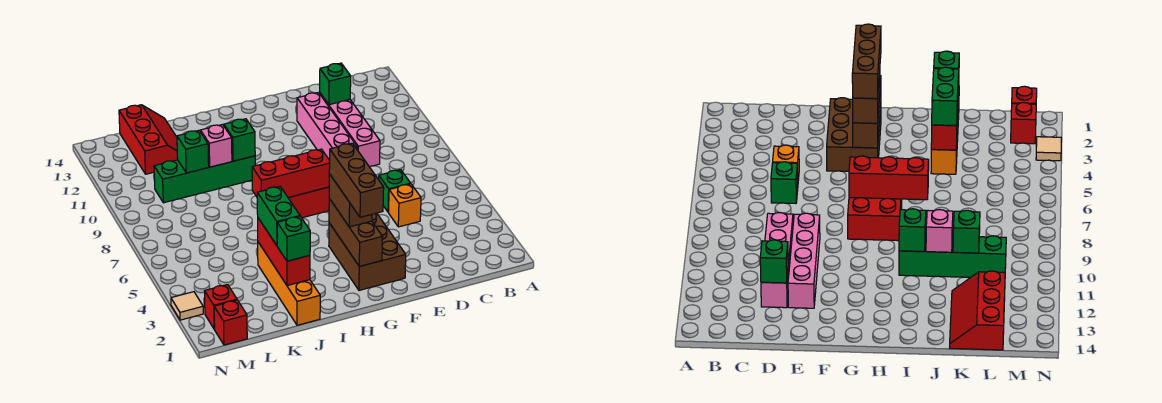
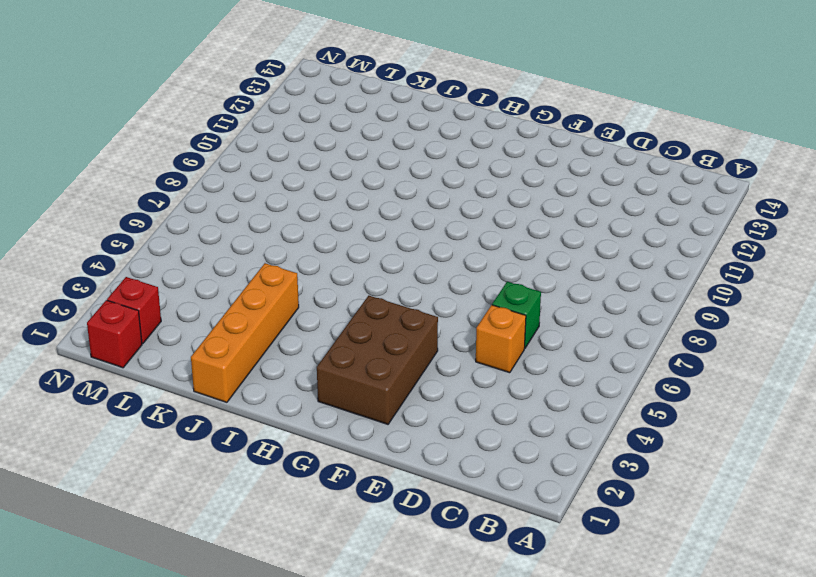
none -> pink 1x4 brick [320,93,380,167]
none -> pink 1x4 brick [297,92,357,160]
none -> red 2x2 brick [289,187,329,218]

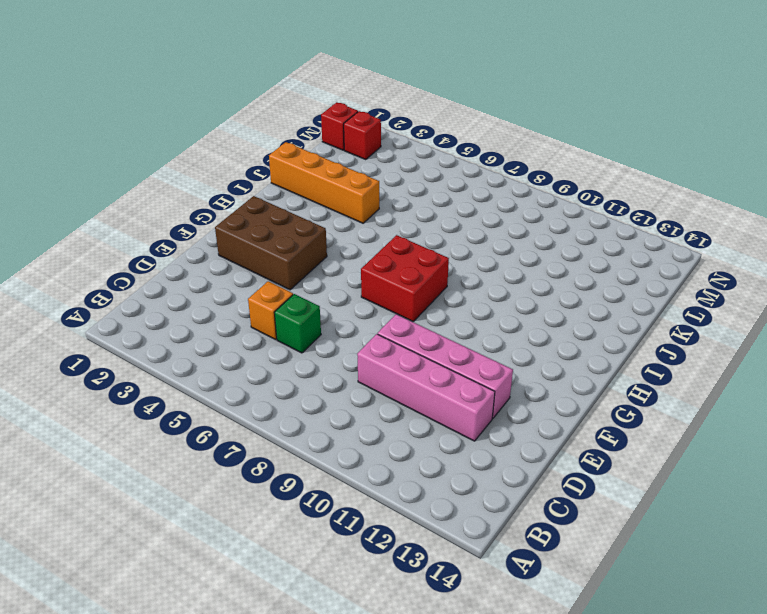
none -> green 1x4 brick [154,156,256,203]
none -> red 2x3 slope [119,105,178,174]
none -> tan 1x1 tile [171,292,203,320]

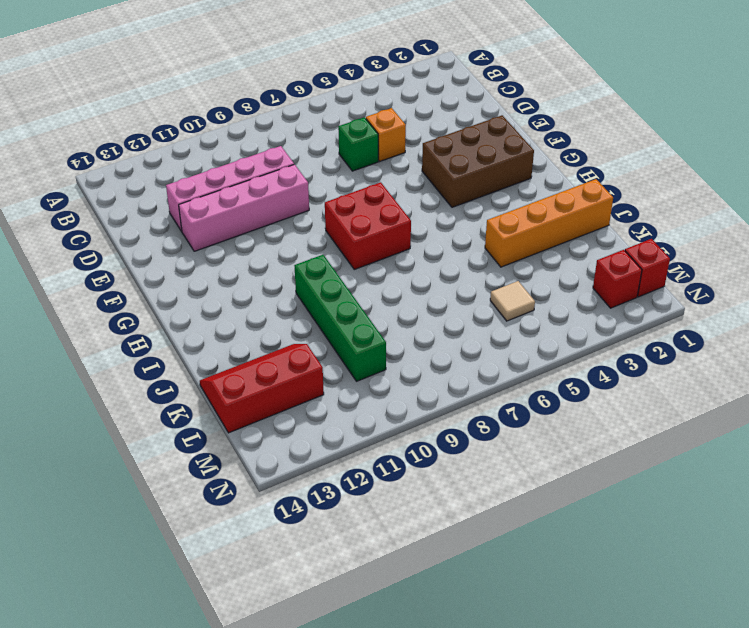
tan 1x1 tile [490,281,535,321] -> tan 1x1 tile moved to [171,292,203,320]
none -> green 1x1 brick [320,63,351,105]
none -> brown 1x3 brick [329,199,383,266]
none -> red 1x3 brick [252,149,330,198]

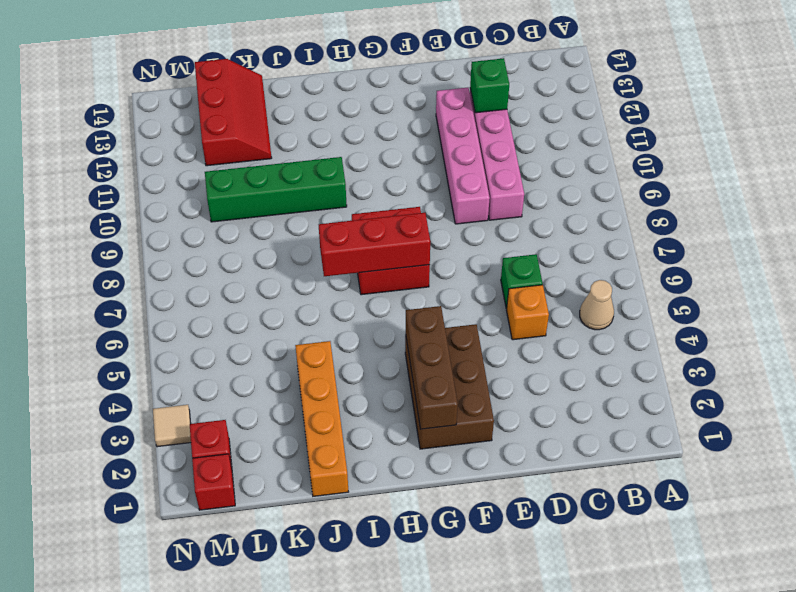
tan 1x1 cone [580,280,614,330] -> none
none -> green 1x1 brick [224,119,255,161]
none -> red 1x3 brick [258,218,310,286]
none -> pink 1x1 brick [200,125,232,167]

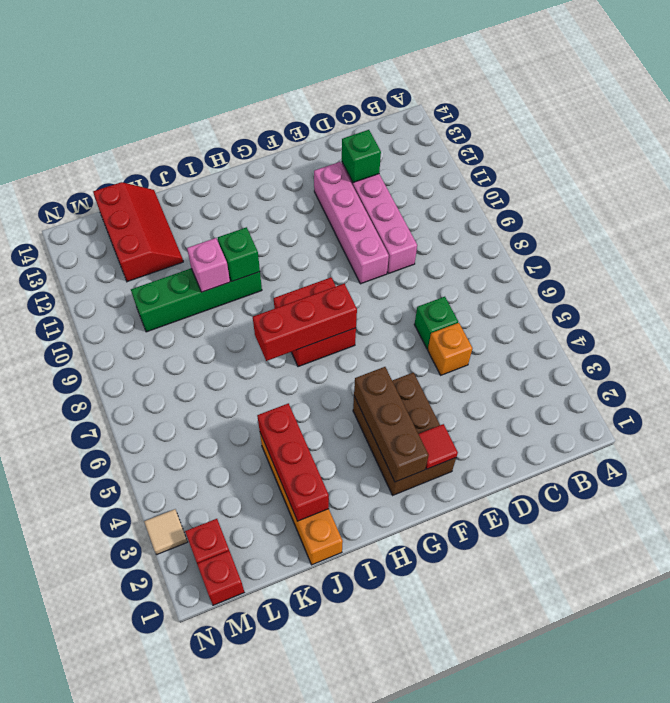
red 1x1 tile [419,424,458,469] -> none
none -> green 1x1 brick [177,130,209,173]
none -> brown 1x2 brick [329,174,372,227]
none -> green 1x1 brick [277,216,310,261]

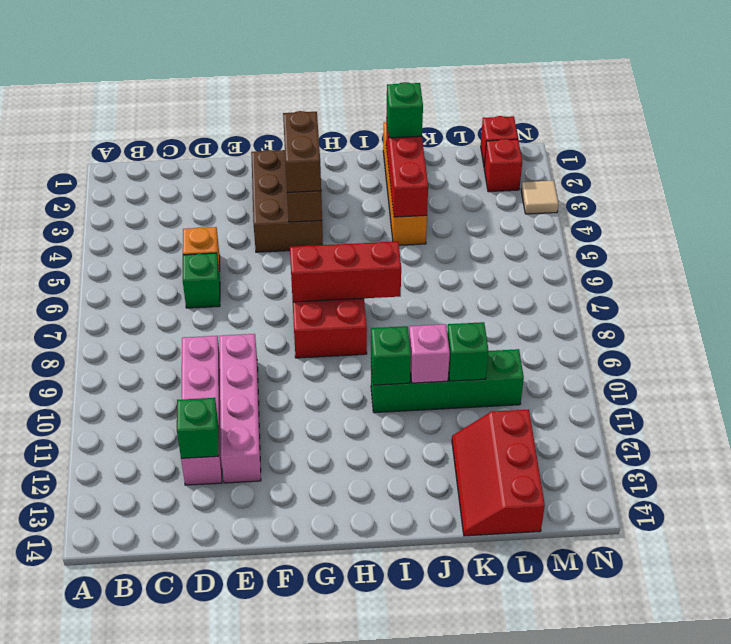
none -> green 1x2 brick [257,187,300,246]
none -> brown 1x3 brick [329,143,384,217]

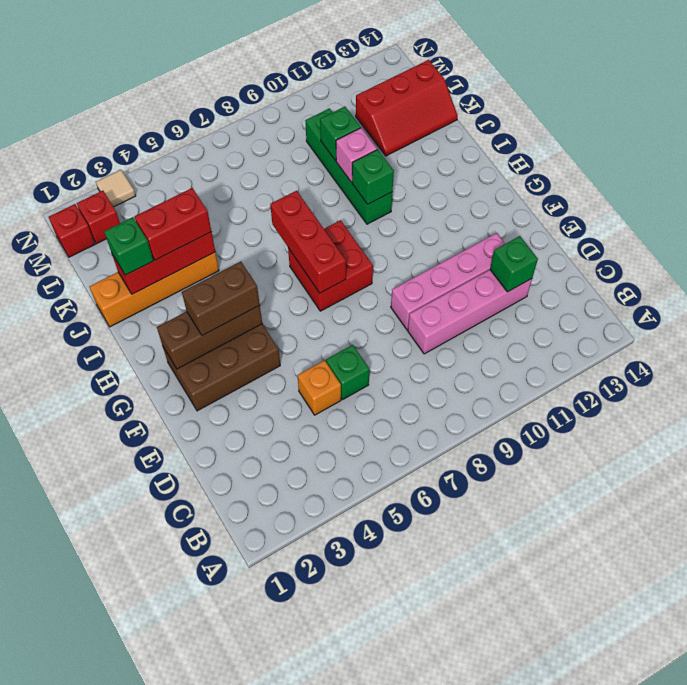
red 1x2 brick [134,188,212,260] -> green 1x2 brick [257,187,300,246]
none -> brown 1x3 brick [329,143,384,217]

